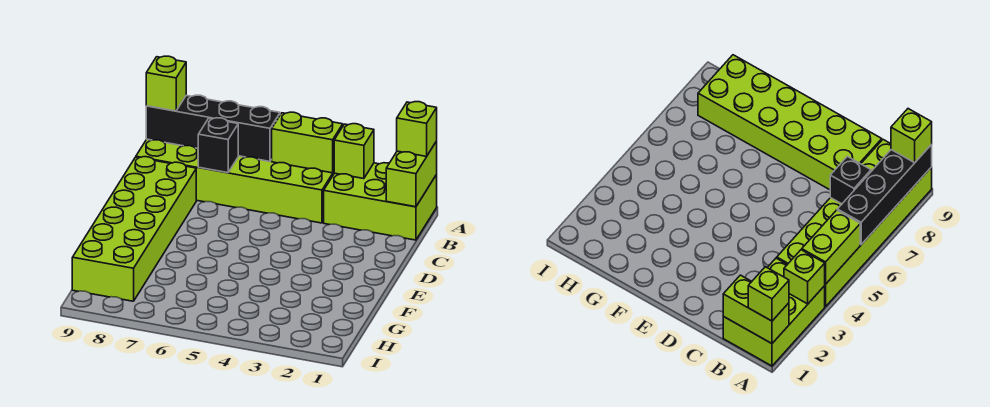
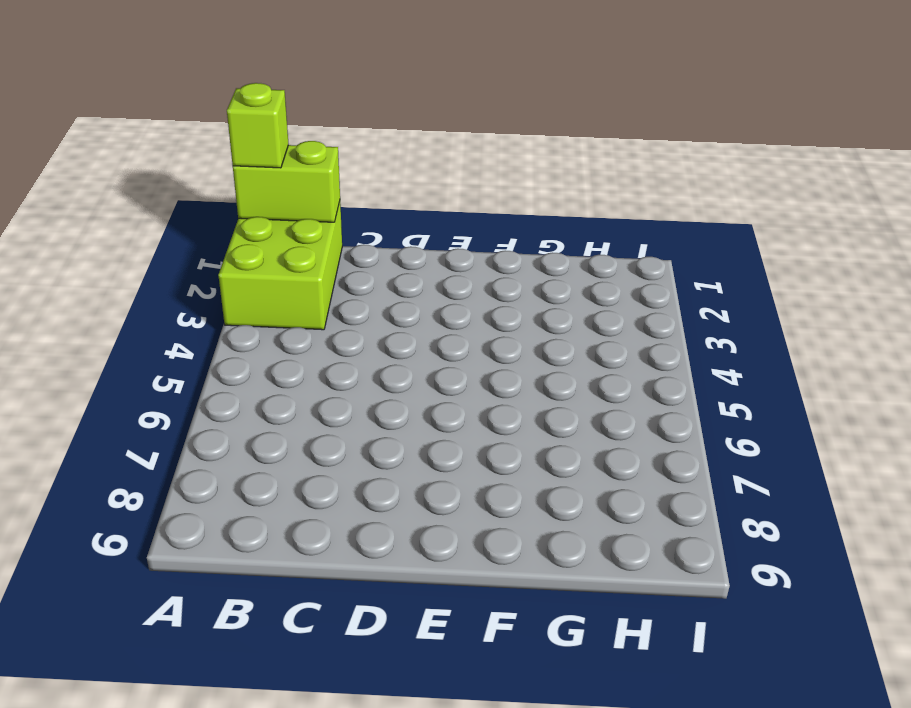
none -> lime 2x6 brick [136,139,334,223]
none -> lime 2x6 brick [72,157,196,301]

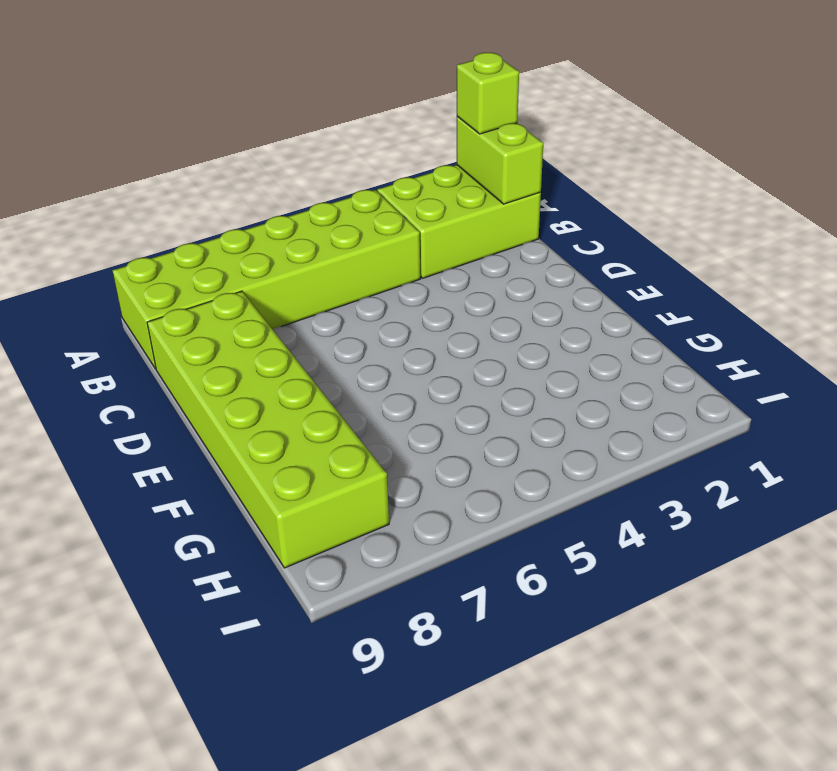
none -> lime 1x1 brick [334,124,374,179]
none -> lime 1x2 brick [272,112,343,173]

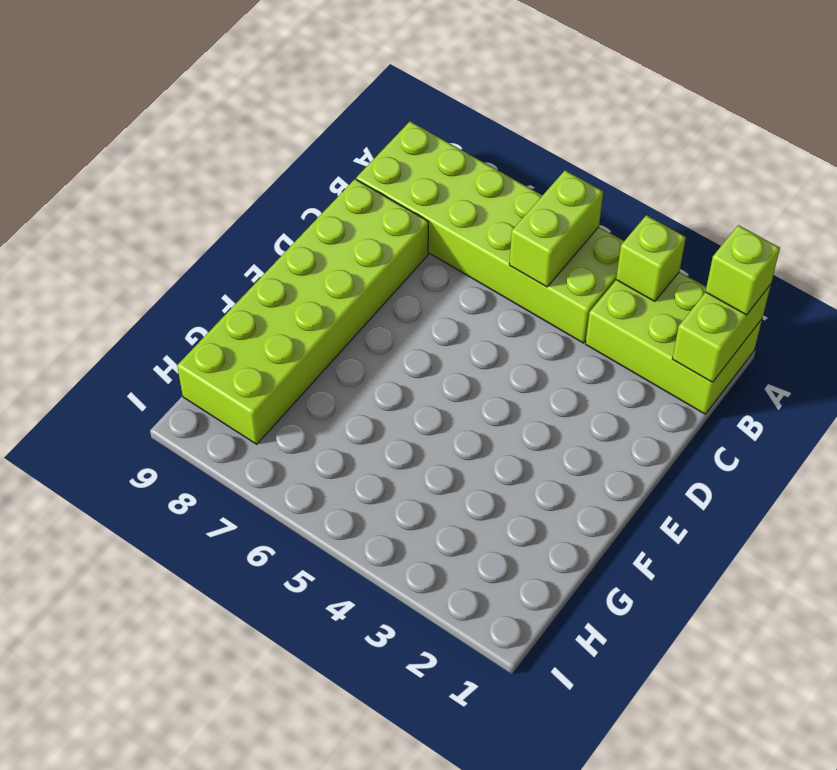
lime 1x2 brick [509,170,603,287] -> lime 1x2 brick turned to [272,112,343,173]
none -> black 1x4 brick [146,95,280,161]
none -> black 1x1 brick [198,118,238,173]

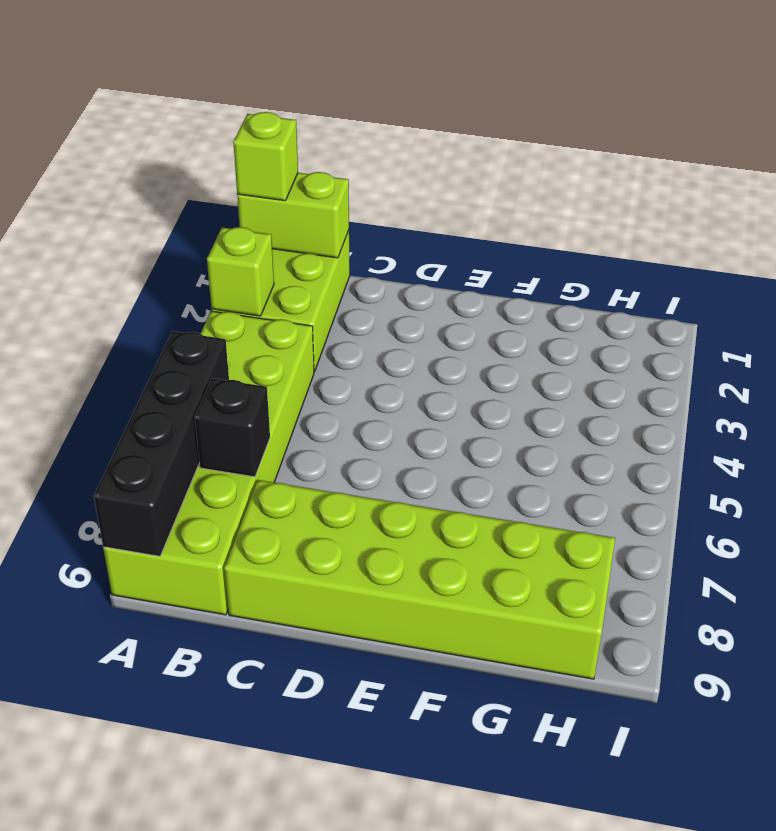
none -> lime 1x2 brick [272,112,343,173]
none -> lime 1x1 brick [146,56,186,111]

